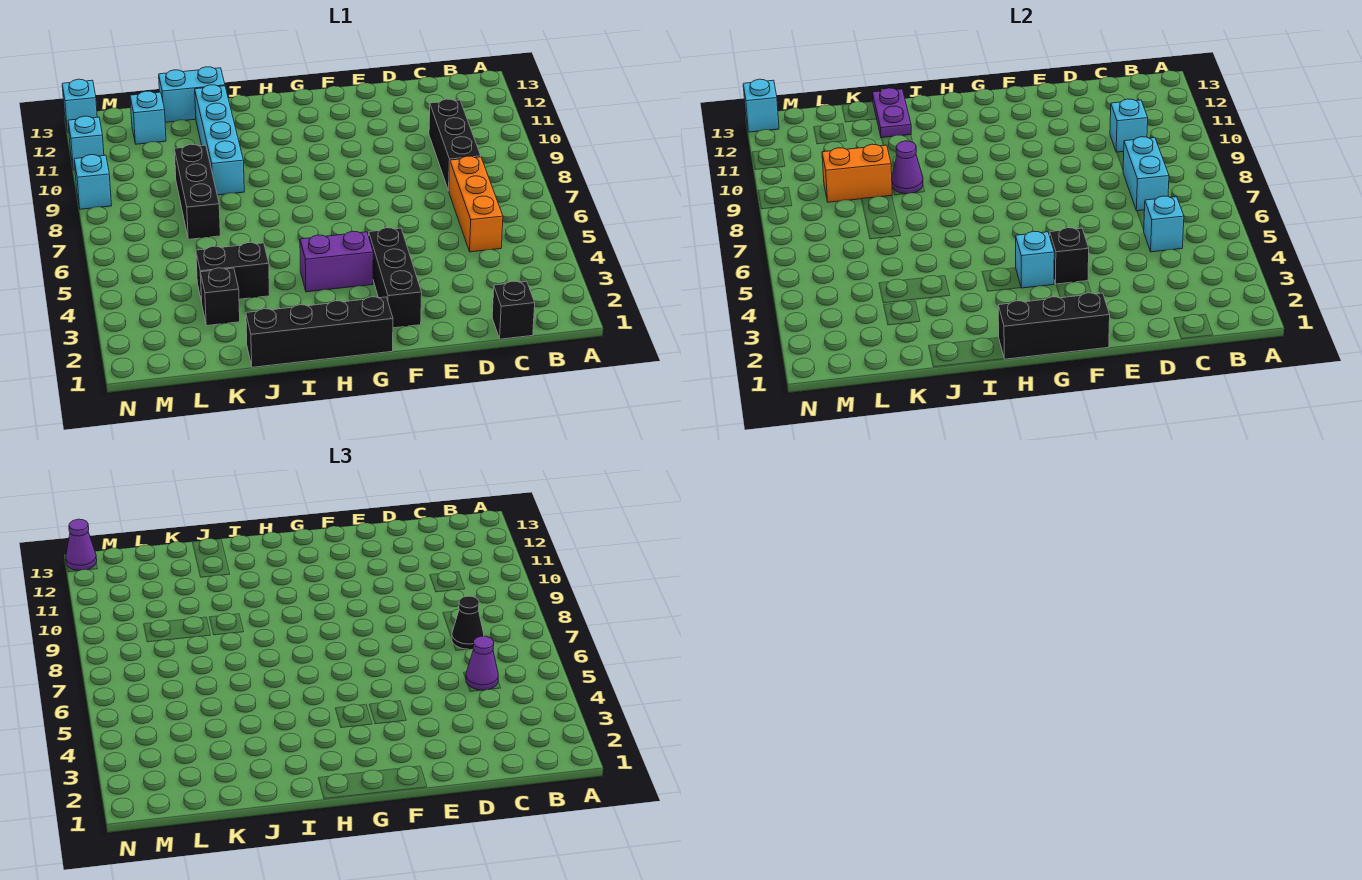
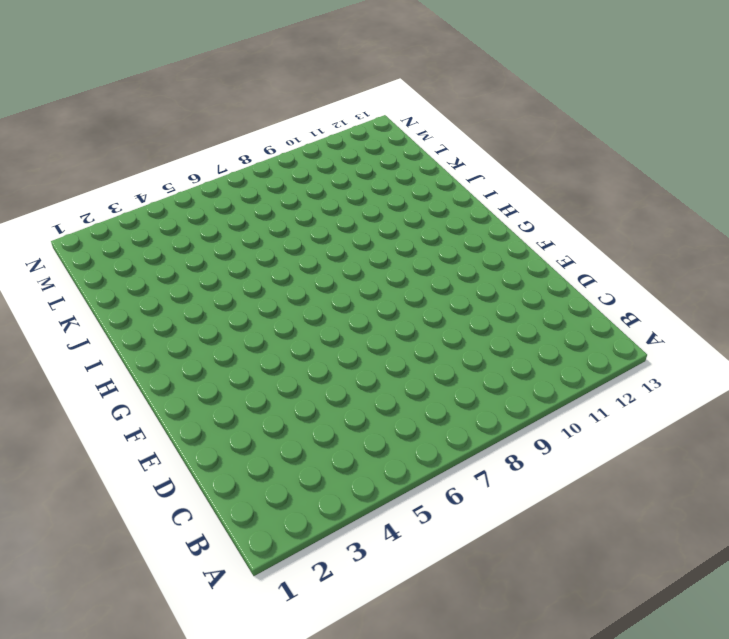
none -> black 1x1 brick [492,281,535,339]
none -> orange 1x3 brick [449,156,503,252]
none -> black 1x3 brick [429,99,481,191]

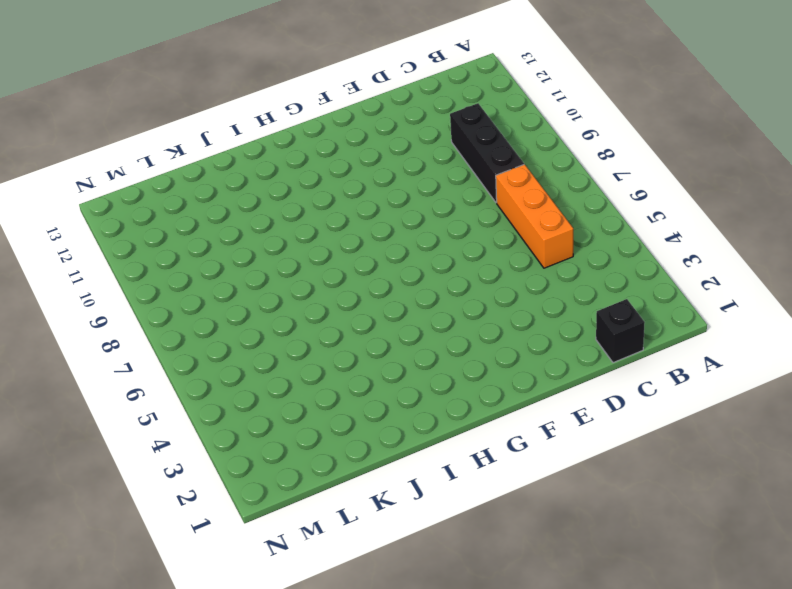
none -> black 1x3 brick [369,228,422,328]
none -> black 1x4 brick [246,297,393,367]
none -> purple 1x2 brick [300,231,373,292]

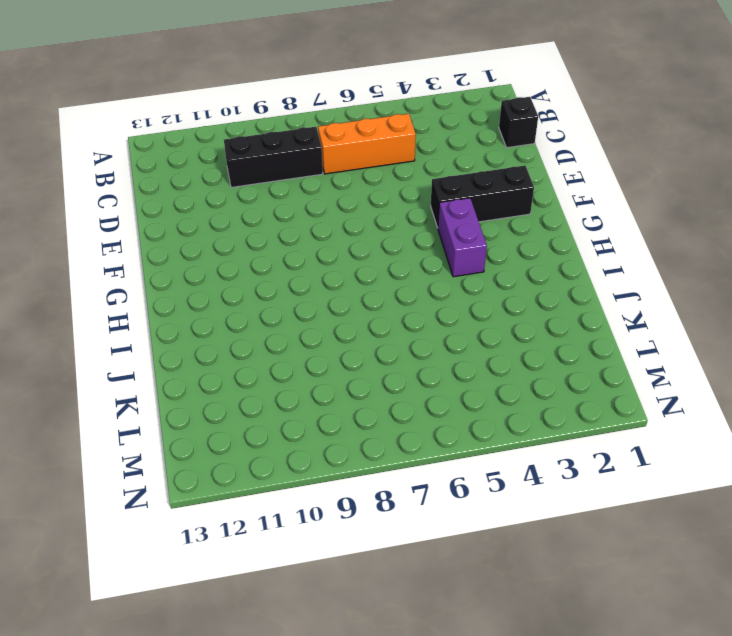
none -> black 1x4 brick [246,297,393,367]
none -> black 1x2 brick [196,243,270,302]
none -> cyan 1x4 brick [195,85,244,195]

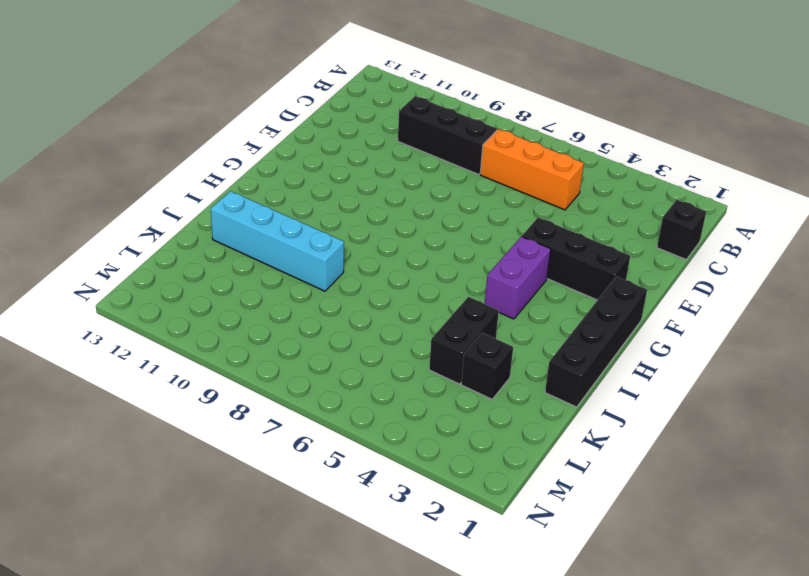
none -> cyan 1x2 brick [159,67,225,122]
none -> black 1x3 brick [174,144,220,239]
none -> cyan 1x1 brick [130,91,166,144]

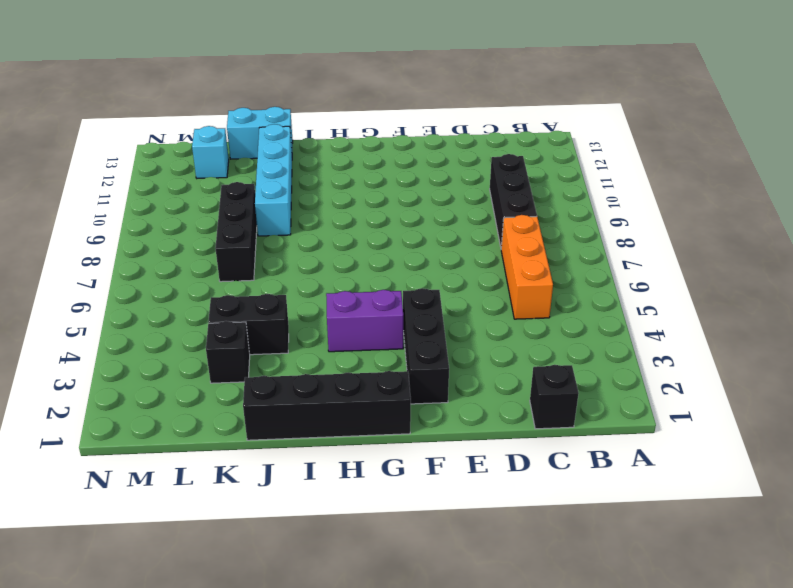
none -> cyan 1x1 brick [74,155,112,209]
none -> cyan 1x1 brick [68,116,104,170]
none -> cyan 1x1 brick [62,79,97,132]

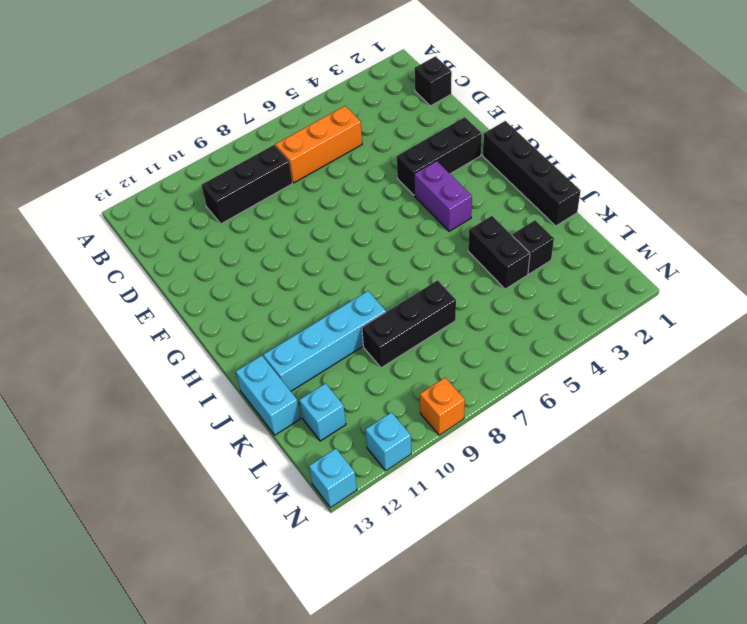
orange 1x1 brick [420,378,465,435] -> cyan 1x1 brick [74,155,112,209]
none -> cyan 1x1 brick [1144,196,1184,252]
none -> cyan 1x2 brick [1123,137,1169,211]
none -> cyan 1x1 brick [1110,99,1148,152]

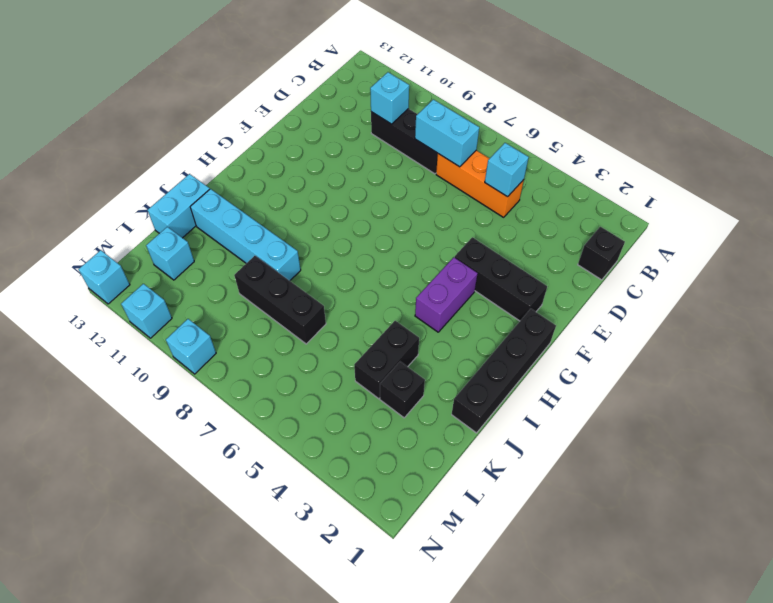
none -> black 1x3 brick [998,293,1110,359]
none -> black 1x1 brick [1050,228,1089,284]
none -> cyan 1x1 brick [1016,231,1054,288]

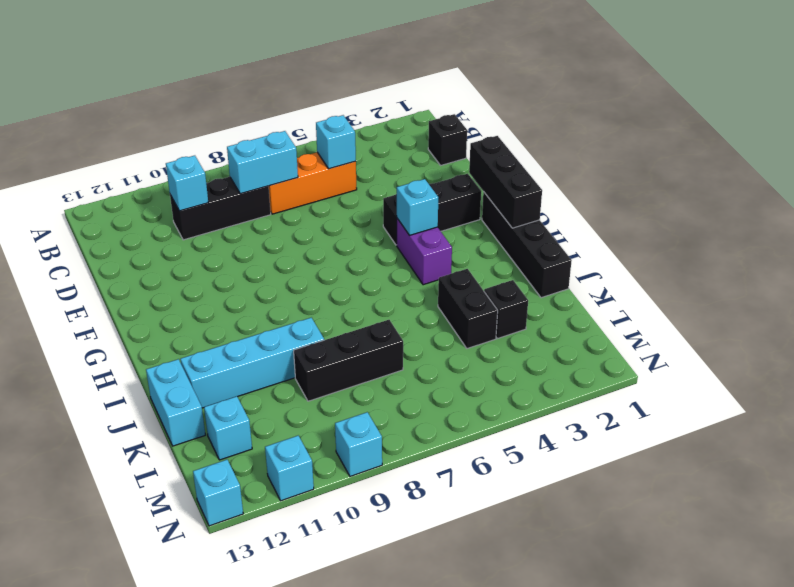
none -> black 1x1 brick [1050,228,1089,284]
none -> purple 1x1 cone [892,141,923,194]
none -> purple 1x2 plate [872,88,911,138]

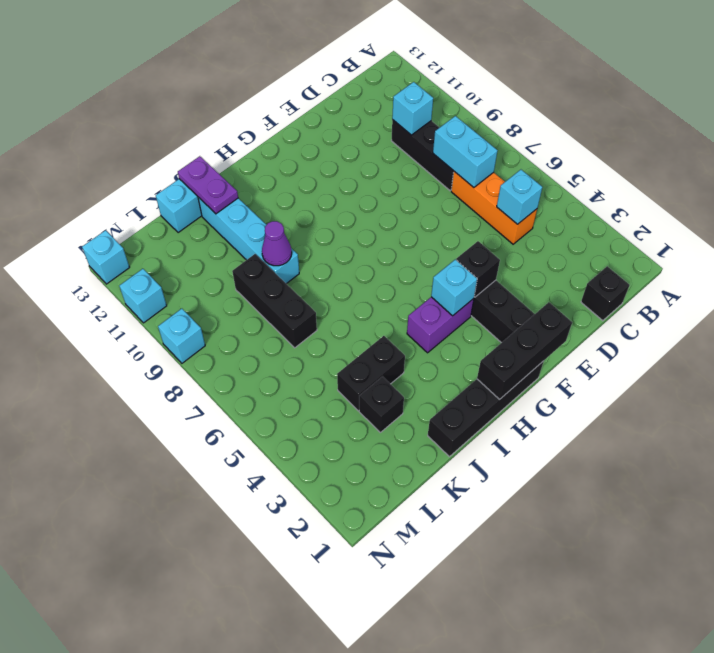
none -> cyan 1x1 brick [130,91,166,144]
none -> orange 1x2 brick [822,144,892,202]
none -> cyan 1x1 brick [743,79,779,132]

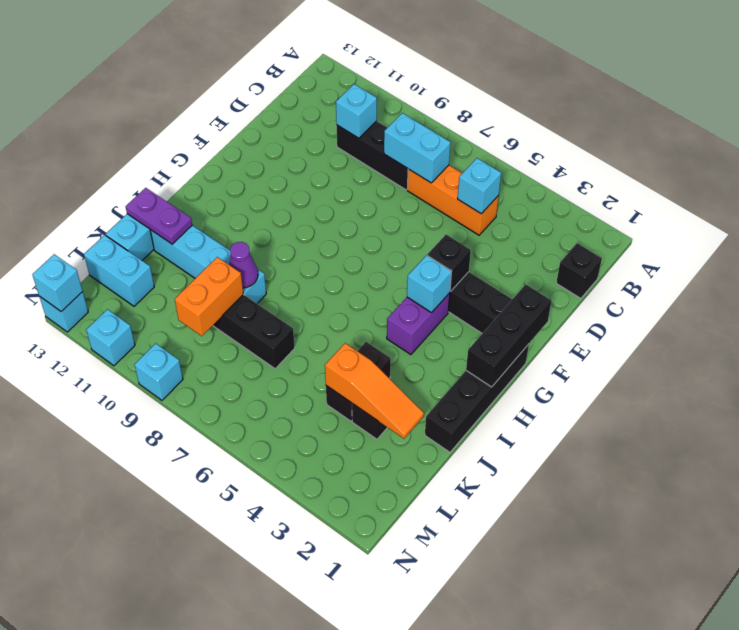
orange 1x3 slope [325,343,424,439] -> none
cyan 1x2 brick [84,235,154,306] -> cyan 1x1 brick [130,91,166,144]
none -> purple 1x1 cone [466,636,498,690]
none -> black 1x1 cone [452,596,484,649]
none -> purple 1x1 cone [66,519,97,571]

